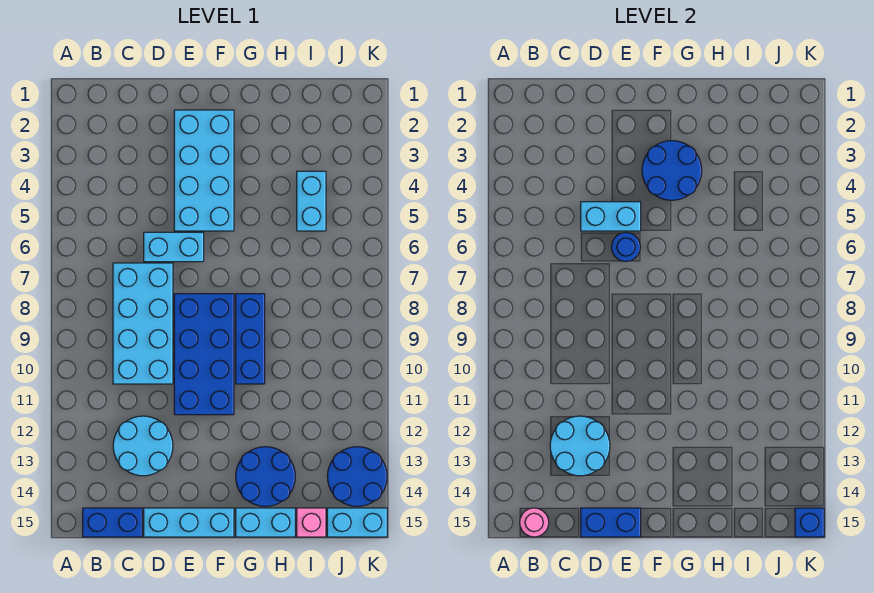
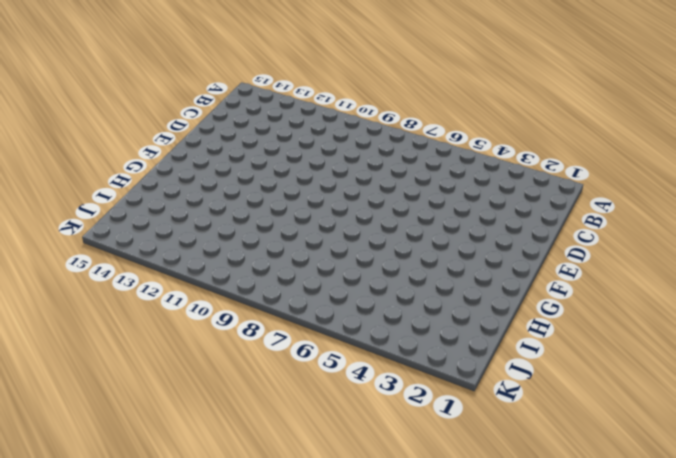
none -> blue 1x2 brick [83,508,142,537]
none -> cyan 2x4 brick [113,263,173,384]
none -> cyan 2x2 round brick [113,416,173,476]

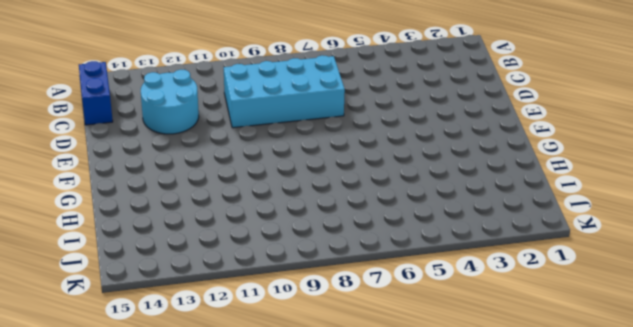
none -> cyan 1x2 brick [144,232,204,262]
none -> cyan 1x3 brick [144,508,234,537]
none -> cyan 2x4 brick [174,110,234,231]

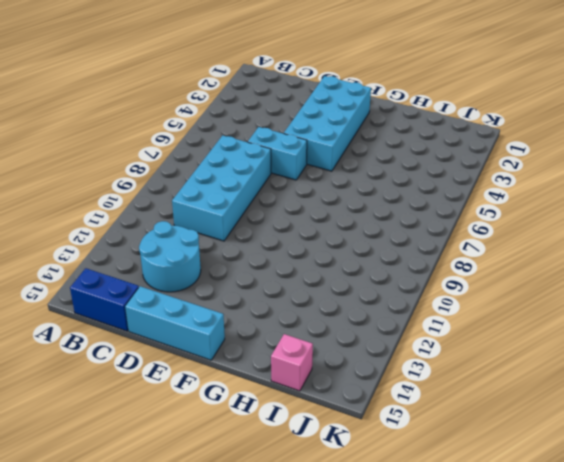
none -> blue 2x4 brick [174,294,234,415]
none -> blue 1x3 brick [236,294,265,384]
none -> blue 2x2 round brick [236,447,295,506]

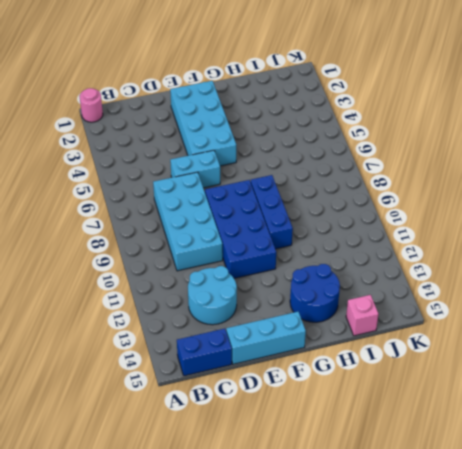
pink 1x1 round brick [80,88,103,122] -> pink 1x1 round brick moved to [520,508,549,537]
none -> cyan 1x2 brick [236,508,295,537]
none -> cyan 1x2 brick [297,171,326,231]
none -> blue 2x2 round brick [327,447,387,506]

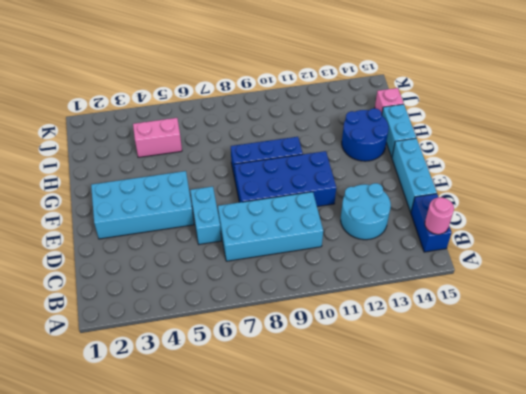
pink 1x2 brick [133,118,182,157] -> cyan 1x2 brick [297,171,326,231]
none -> blue 2x2 round brick [327,447,387,506]
none -> cyan 1x2 brick [327,508,387,537]
none -> cyan 2x2 round brick [550,416,610,476]

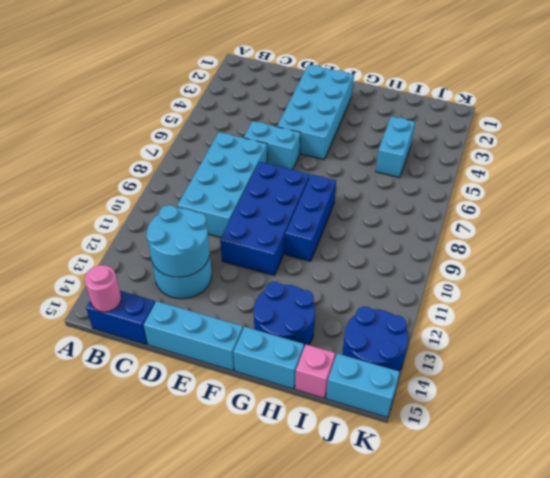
none -> cyan 1x2 brick [581,202,641,231]
none -> blue 1x2 brick [581,508,641,537]
none -> blue 1x1 round brick [611,233,640,261]

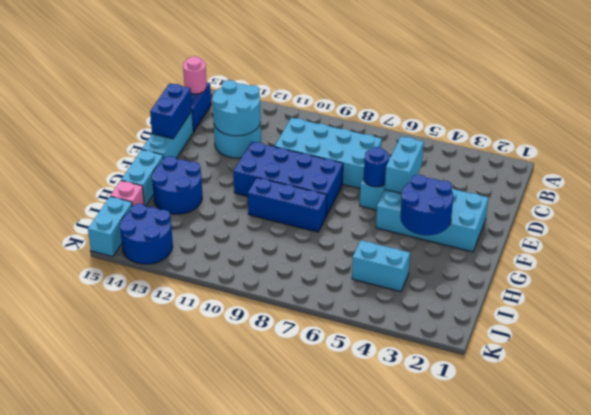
none -> blue 1x1 brick [795,508,824,537]

